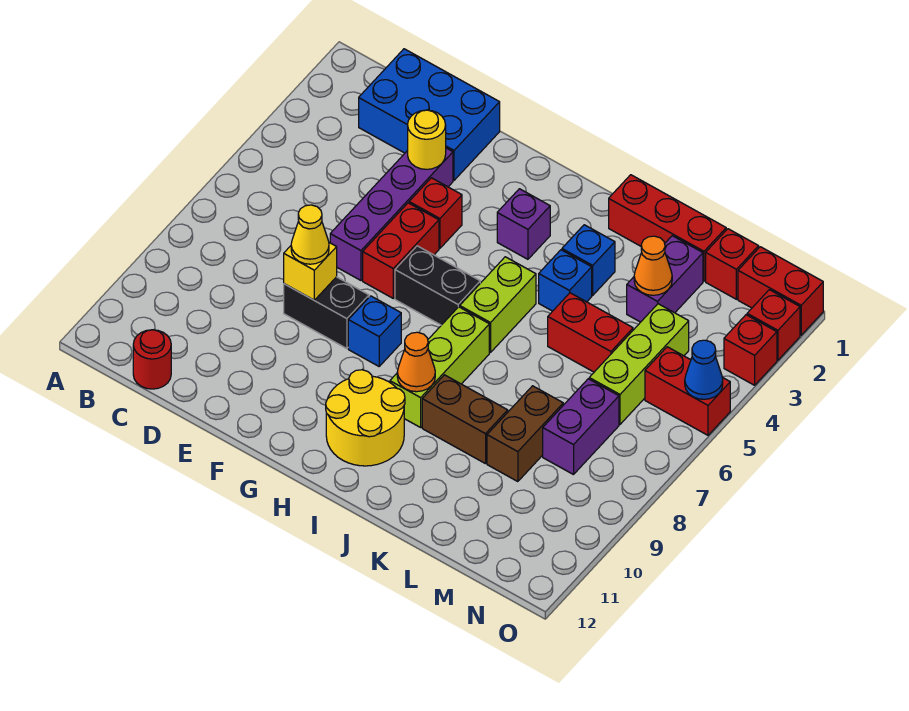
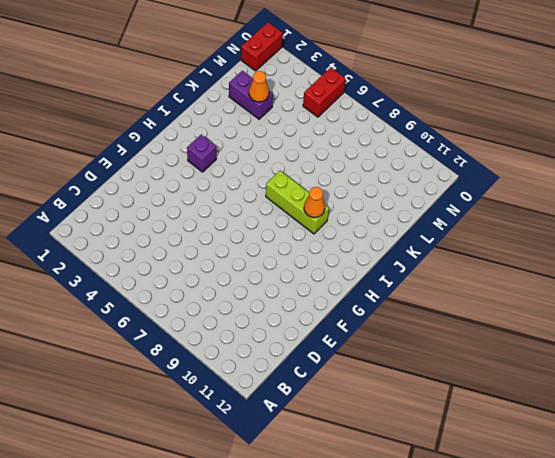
none -> blue 2x3 brick [359,49,500,180]
none -> red 1x1 round brick [133,330,171,389]
none -> purple 1x4 brick [330,148,453,280]
none -> black 1x2 brick [284,277,369,349]

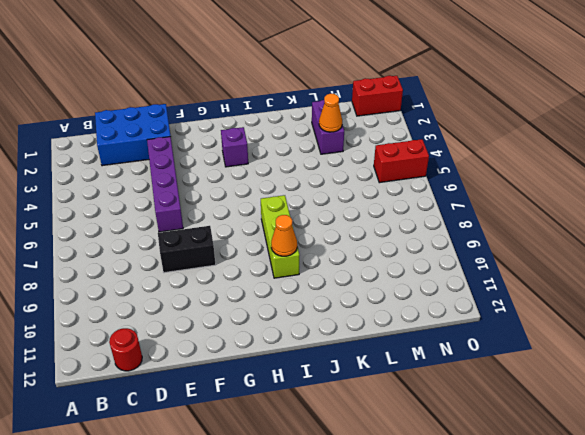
none -> red 1x1 brick [409,178,462,248]
none -> red 1x2 brick [363,203,439,298]
none -> black 1x2 brick [395,246,480,325]
none -> blue 1x1 brick [348,296,401,366]

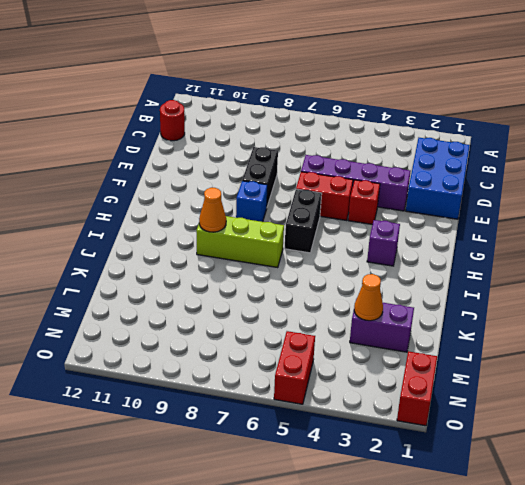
none -> yellow 2x2 round brick [326,370,405,466]
none -> lime 1x2 brick [460,257,536,352]
none -> red 1x3 brick [609,175,726,281]
none -> blue 1x1 brick [562,225,615,295]

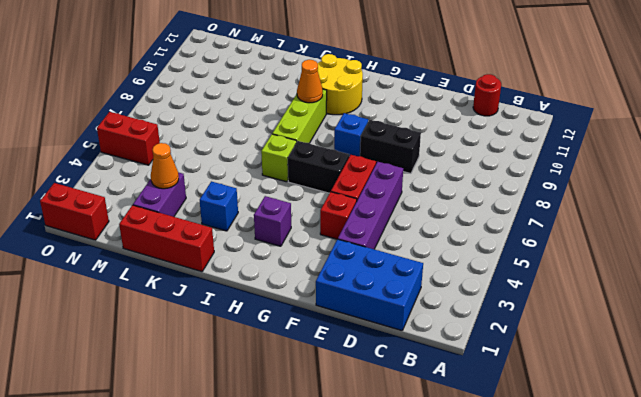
lime 1x1 brick [261,134,297,182] -> lime 1x2 brick [460,257,536,352]
none -> blue 1x1 brick [539,250,592,311]
none -> brown 1x2 brick [422,375,508,464]
none -> red 1x2 brick [548,293,633,372]
none -> brown 1x2 brick [487,386,563,482]

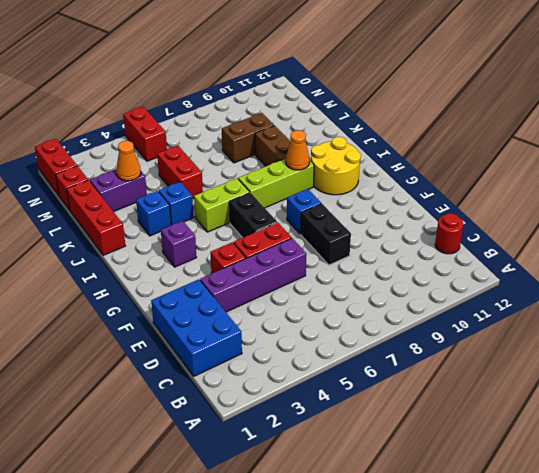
none -> lime 1x3 brick [589,304,689,424]
none -> purple 1x2 brick [543,379,619,475]
none -> red 1x1 brick [747,290,800,360]
none -> red 1x1 brick [724,315,777,385]

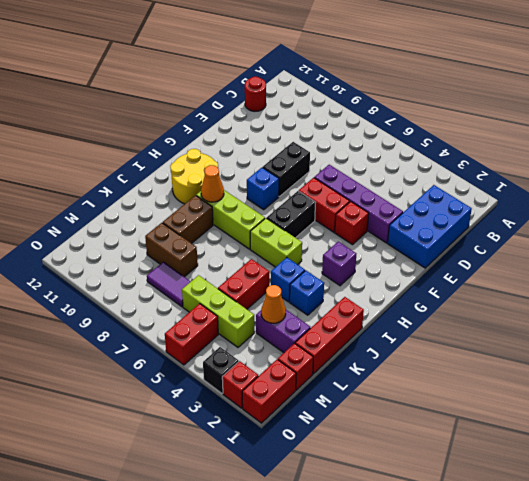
purple 1x2 tile [147,262,191,307] -> purple 1x2 brick [543,379,619,475]
black 1x1 brick [203,347,239,394] -> red 1x1 brick [724,315,777,385]
none -> yellow 1x1 round brick [408,110,446,169]
none -> yellow 1x1 brick [284,243,337,300]
none -> blue 1x1 cone [685,340,723,399]
none -> yellow 1x1 cone [291,205,329,264]

